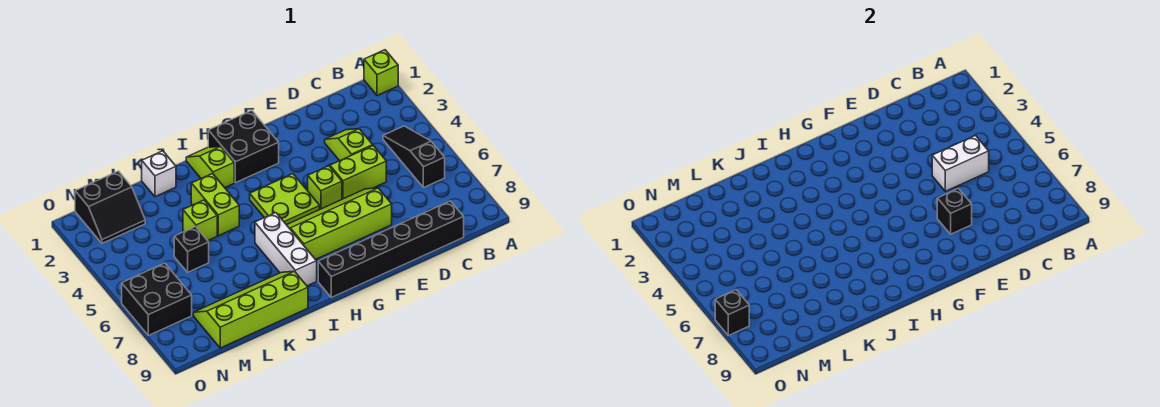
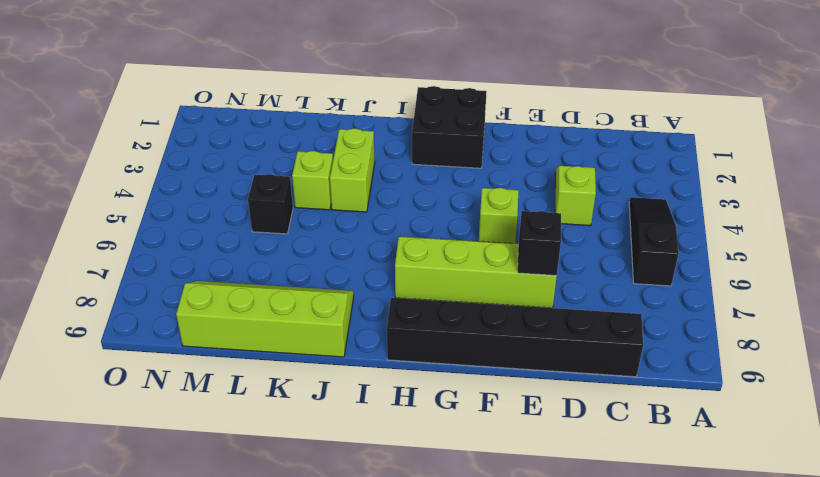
none -> lime 1x1 brick [364,50,398,96]
none -> lime 1x2 brick [330,146,386,199]
none -> lime 2x2 plate [250,174,320,225]

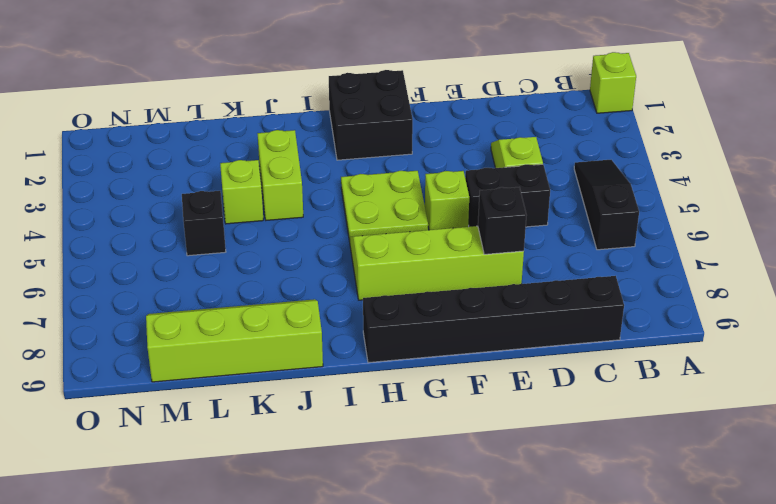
black 1x2 brick [465,164,550,227] -> lime 1x2 brick [330,146,386,199]
none -> lime 1x2 slope [186,147,234,188]
none -> white 1x3 brick [255,213,317,286]
none -> white 1x1 brick [142,151,176,197]

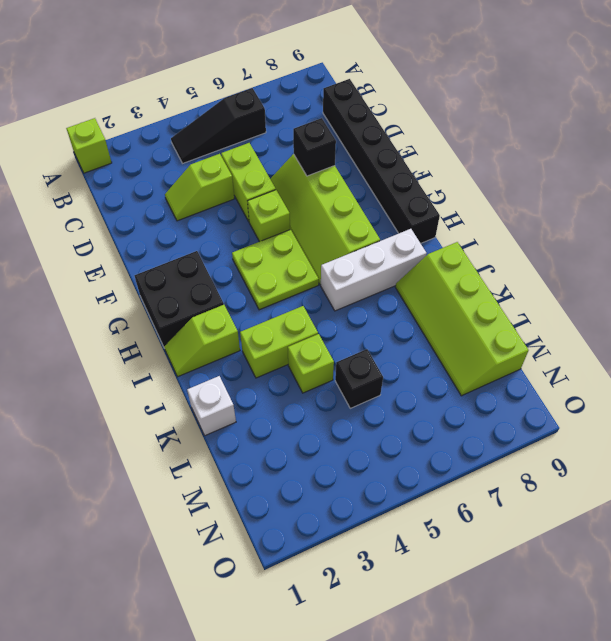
none -> black 2x2 slope [75,171,145,243]
none -> black 2x2 brick [122,263,192,335]
none -> white 1x2 brick [932,136,989,191]

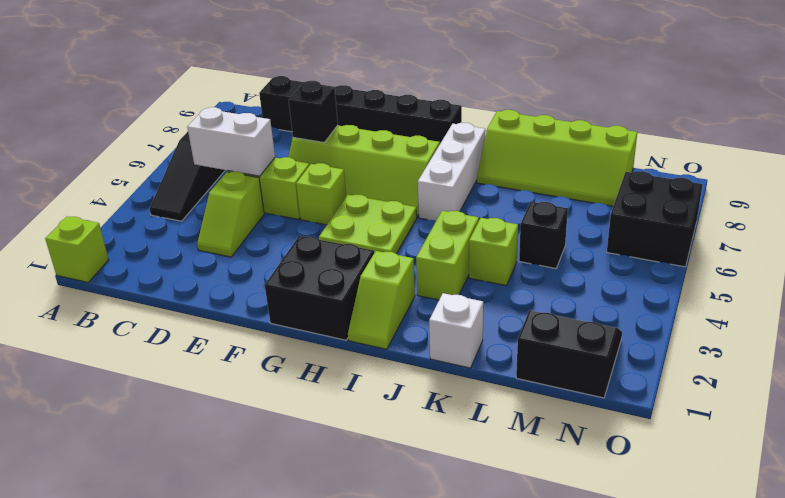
none -> black 1x1 brick [715,290,749,335]

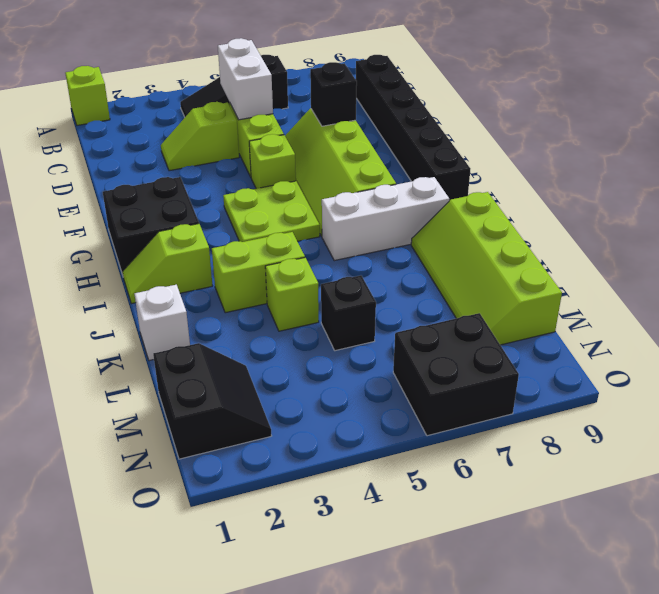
none -> black 1x1 brick [715,290,749,335]

